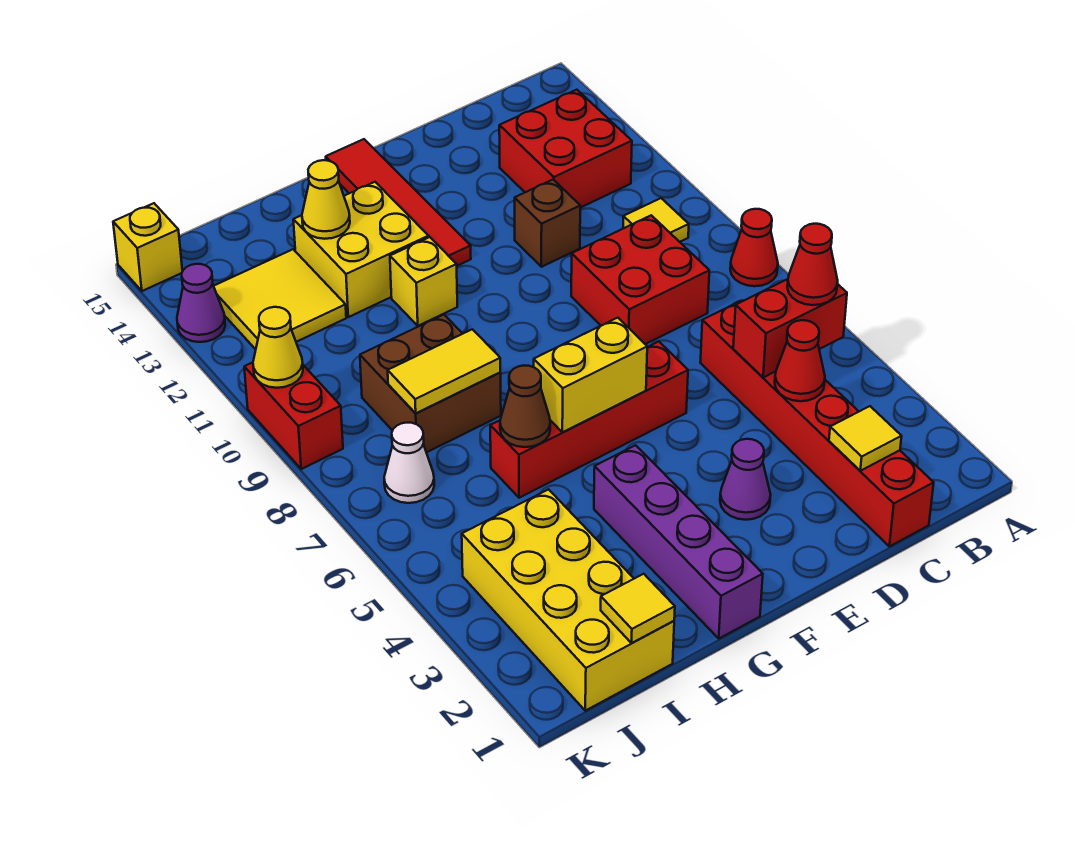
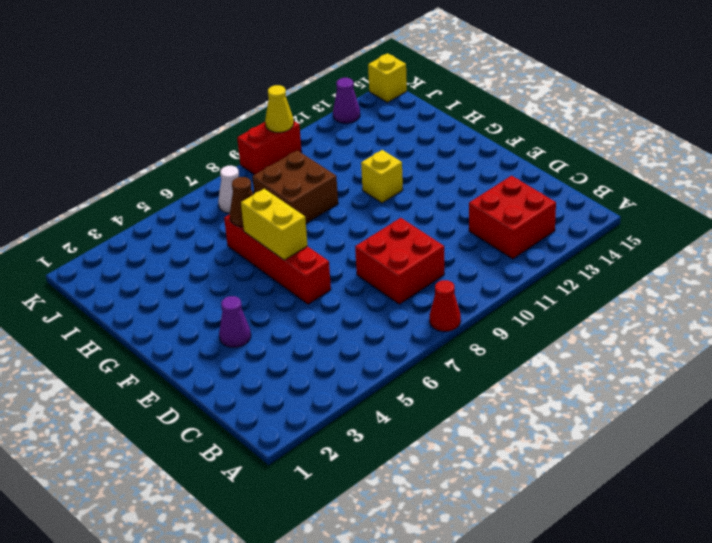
none -> yellow 1x1 tile [623,198,689,242]
none -> red 1x6 brick [700,301,934,546]
none -> brown 1x1 brick [515,180,580,267]

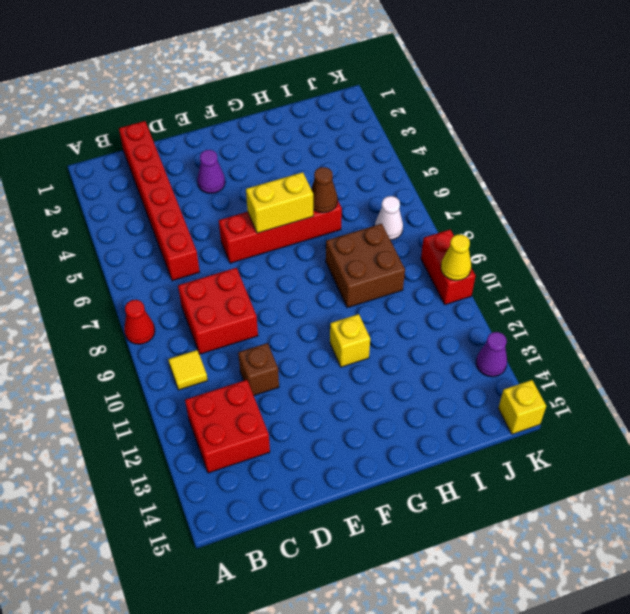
none -> red 1x4 tile [326,139,471,266]
none -> purple 1x4 brick [594,445,763,638]
none -> yellow 2x2 brick [293,182,429,317]

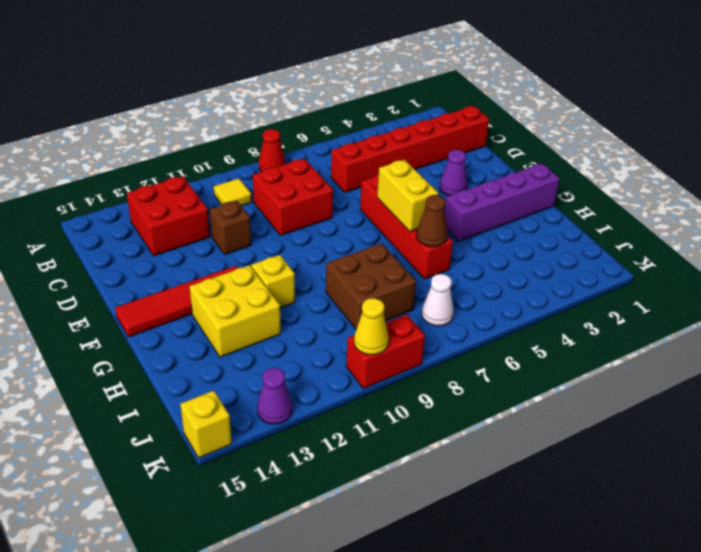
none -> yellow 2x4 brick [462,489,674,711]
none -> yellow 2x2 tile [214,249,346,349]
none -> red 1x2 brick [733,279,847,377]

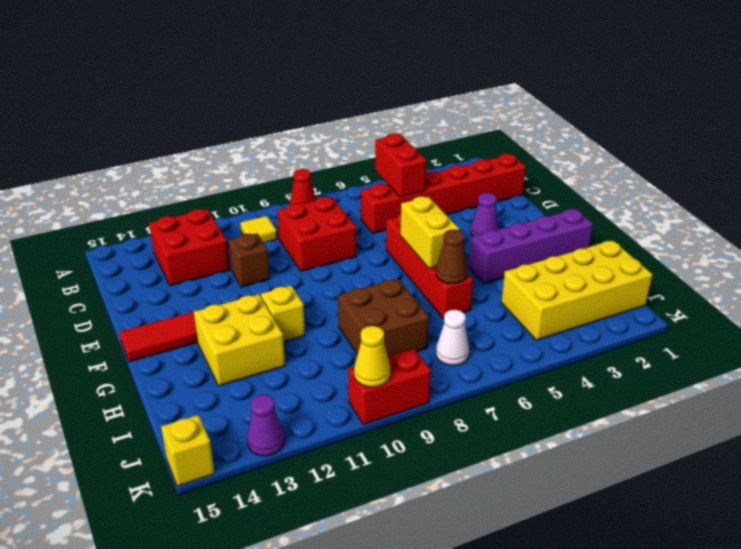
none -> yellow 2x2 tile [214,249,346,349]
none -> yellow 1x1 tile [829,406,902,471]
none -> red 1x1 cone [775,320,825,401]

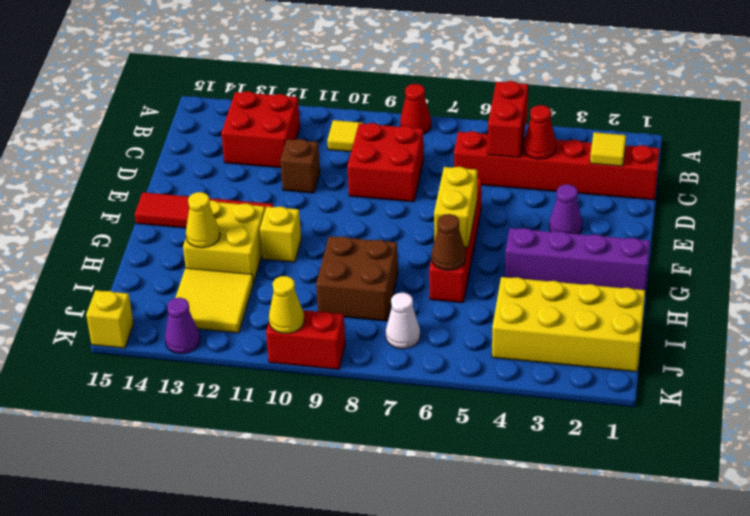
none -> yellow 1x2 tile [388,329,500,413]
none -> yellow 1x1 tile [601,574,675,643]
none -> red 1x1 cone [787,224,838,305]

